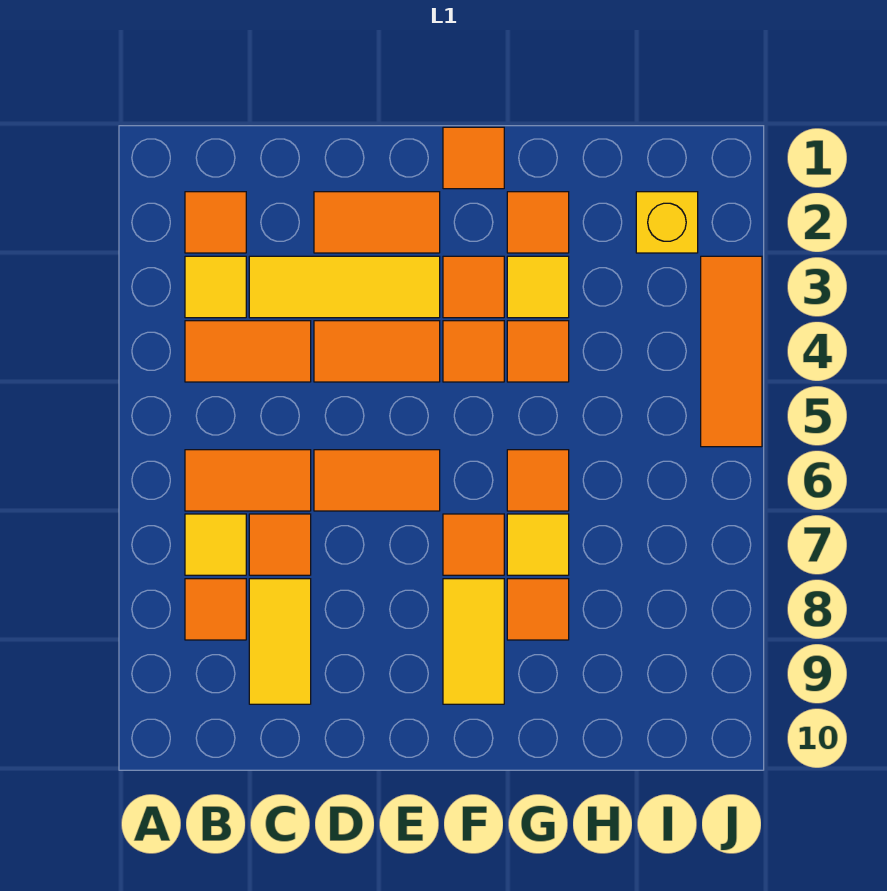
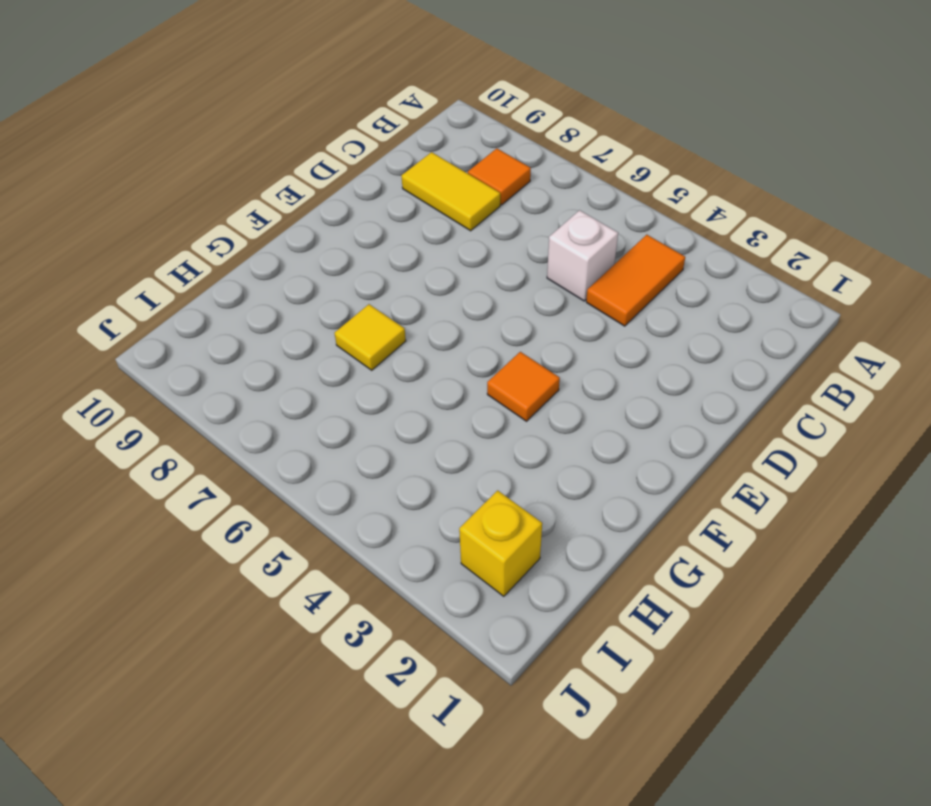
white 1x1 brick [547,210,618,301] -> none
none -> orange 1x1 tile [185,192,246,253]
none -> yellow 1x1 tile [185,256,246,318]
none -> orange 1x2 tile [185,450,311,511]

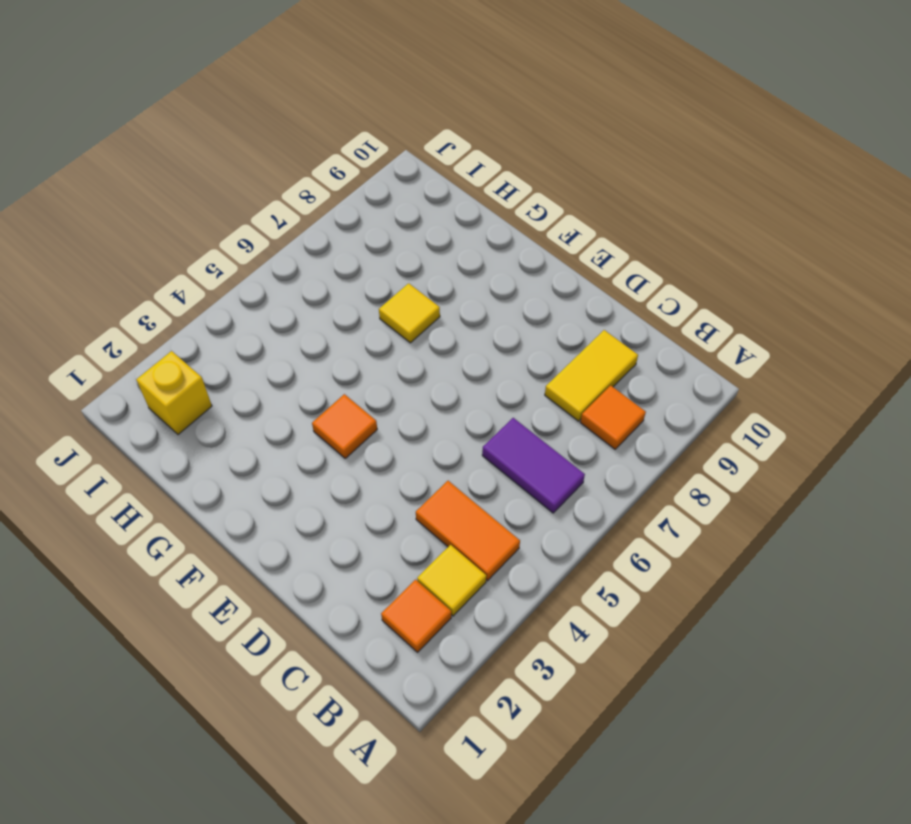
purple 1x2 tile [482,418,585,513] -> orange 1x2 tile [185,450,311,511]
none -> yellow 1x1 tile [185,514,246,575]
none -> yellow 1x3 tile [249,256,440,318]
none -> orange 1x1 tile [249,514,311,575]

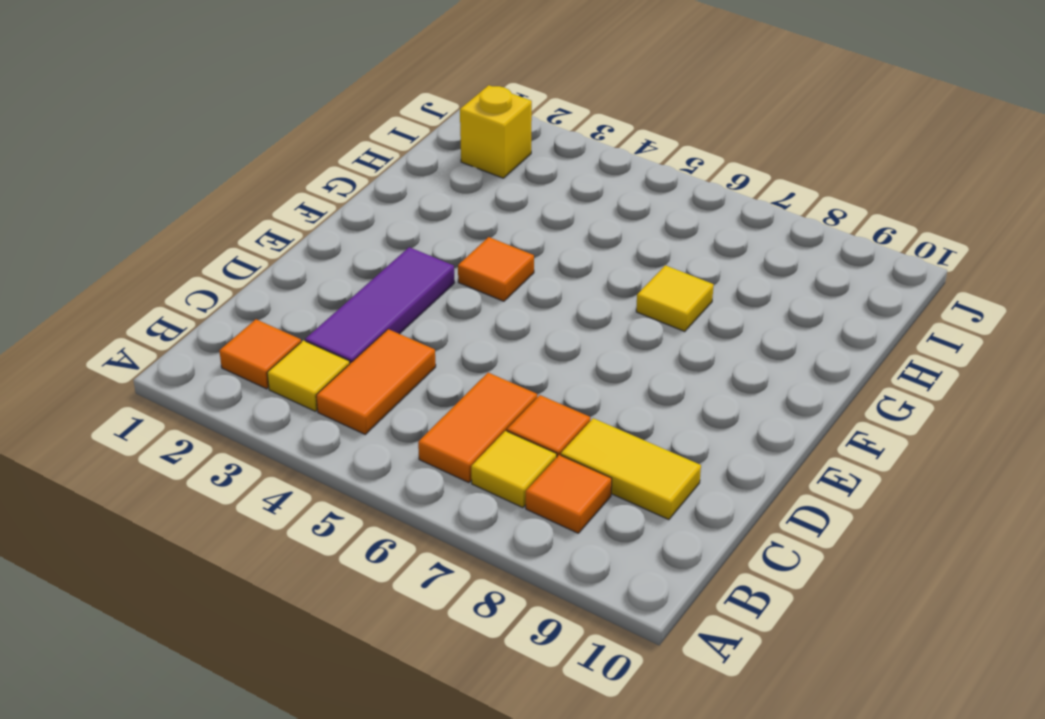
purple 1x3 tile [305,247,455,363] -> yellow 1x3 tile [249,256,440,318]
none -> orange 1x2 tile [314,192,440,253]
none -> orange 1x2 tile [314,321,440,382]
none -> orange 1x2 tile [314,450,440,511]

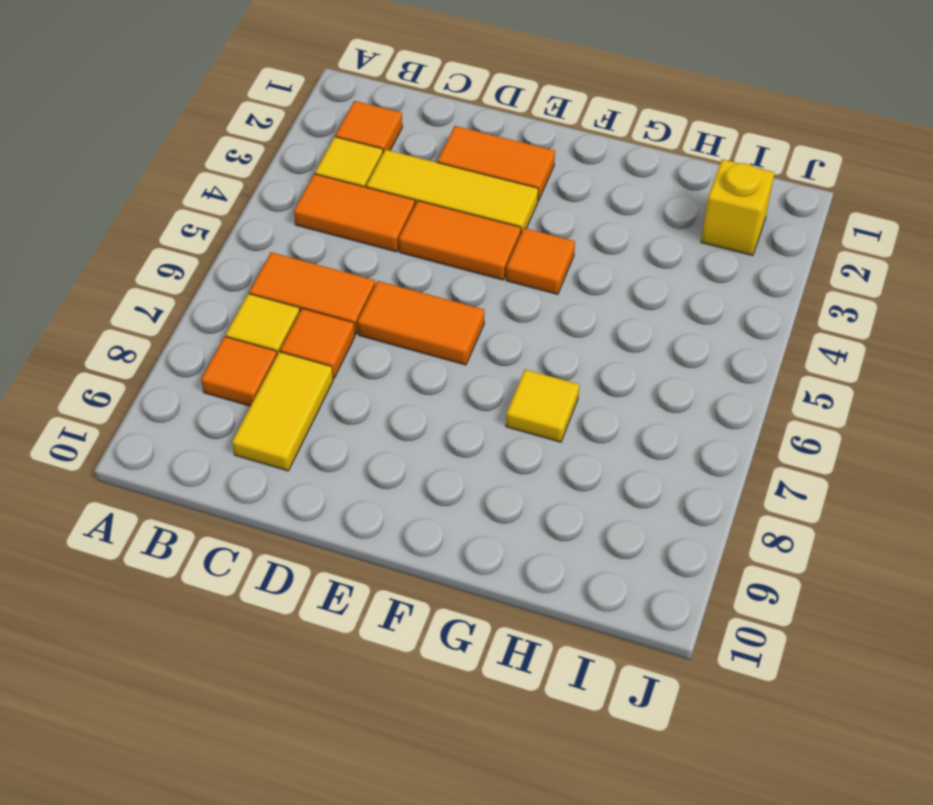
none -> orange 1x1 tile [443,127,504,189]
none -> orange 1x1 tile [443,256,504,318]
none -> orange 1x1 tile [443,514,504,575]

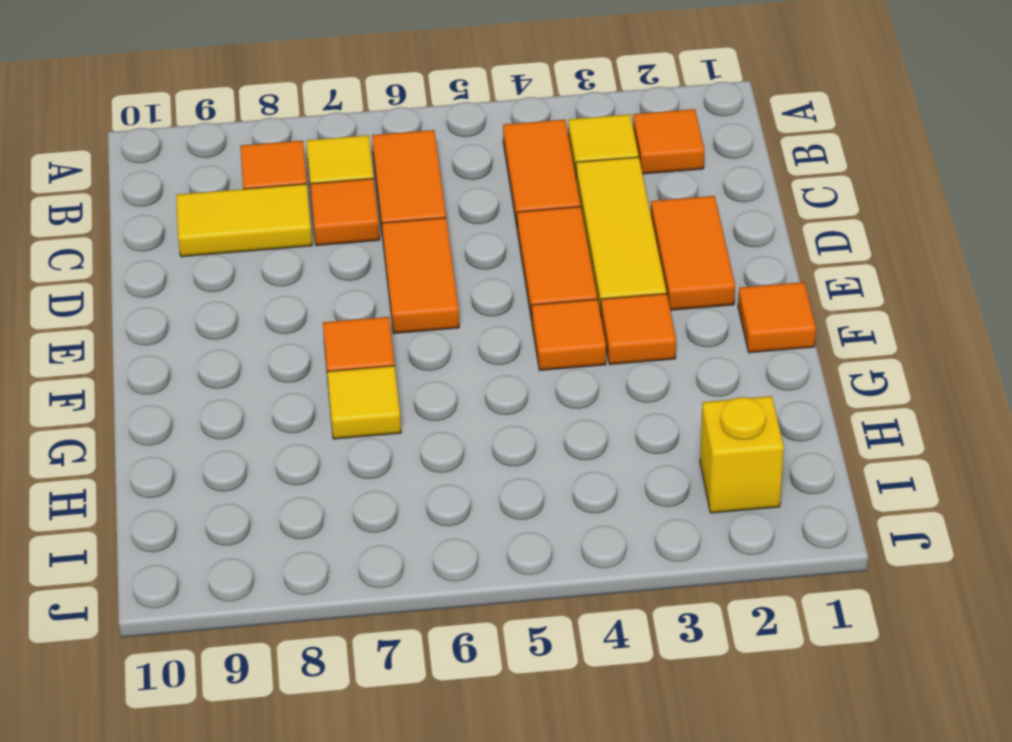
none -> yellow 1x2 tile [443,579,504,704]
none -> orange 1x1 tile [507,192,569,253]
none -> yellow 1x1 tile [507,256,569,318]

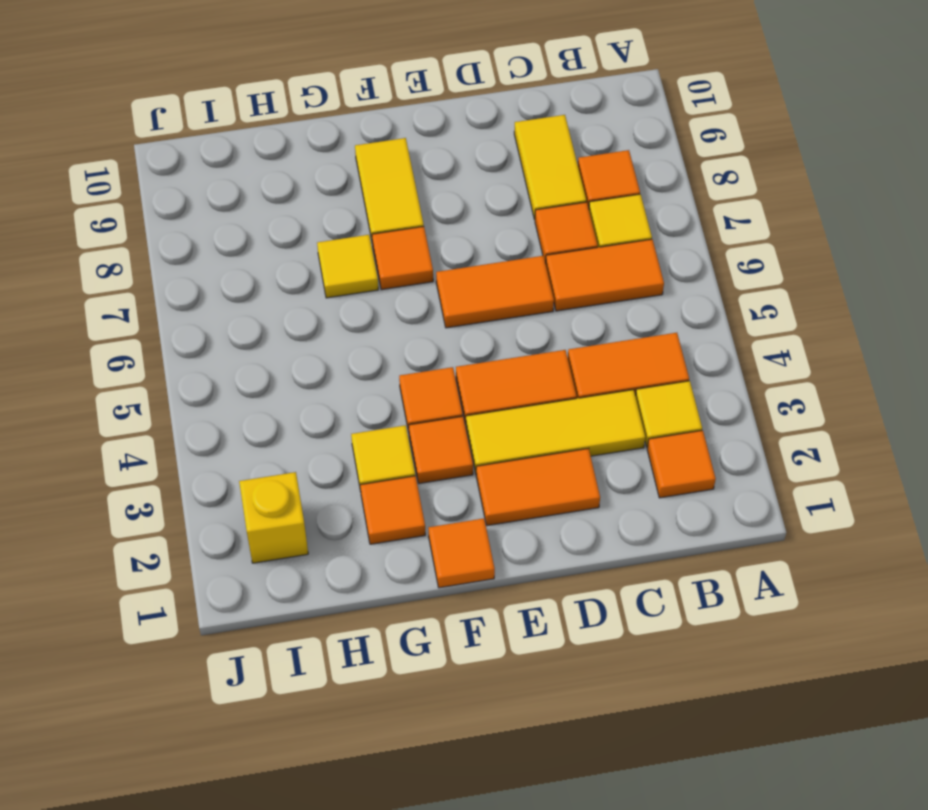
none -> orange 1x1 tile [507,321,569,382]
none -> orange 1x1 tile [507,450,569,511]
none -> orange 1x1 tile [507,579,569,640]

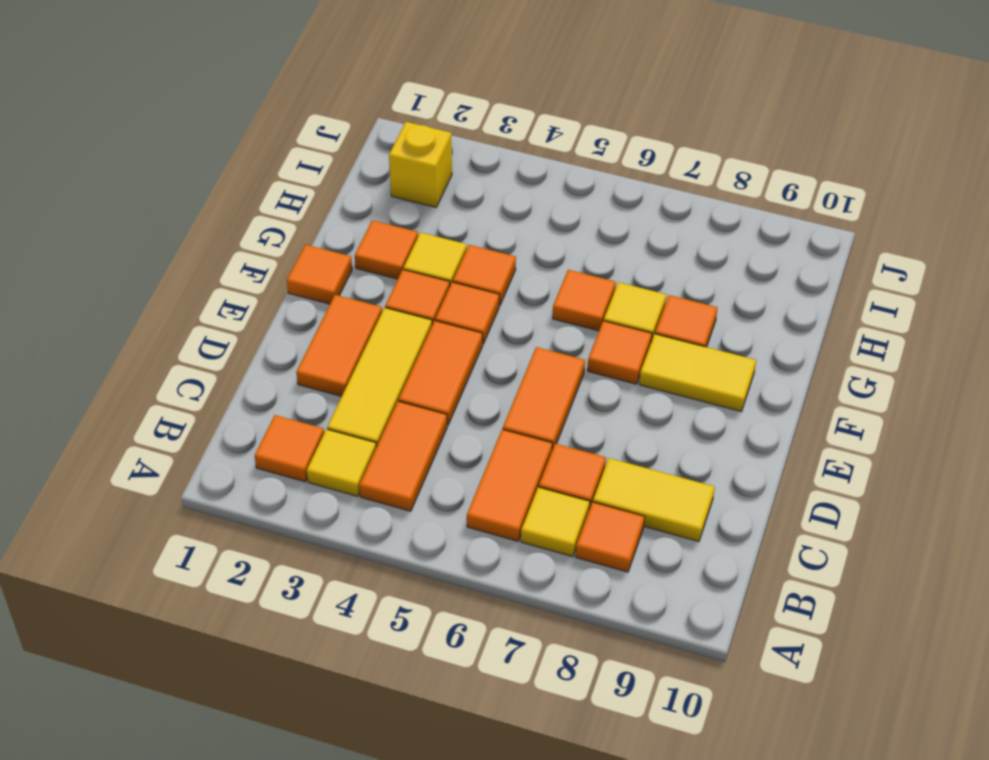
none -> orange 1x3 tile [701,256,762,447]

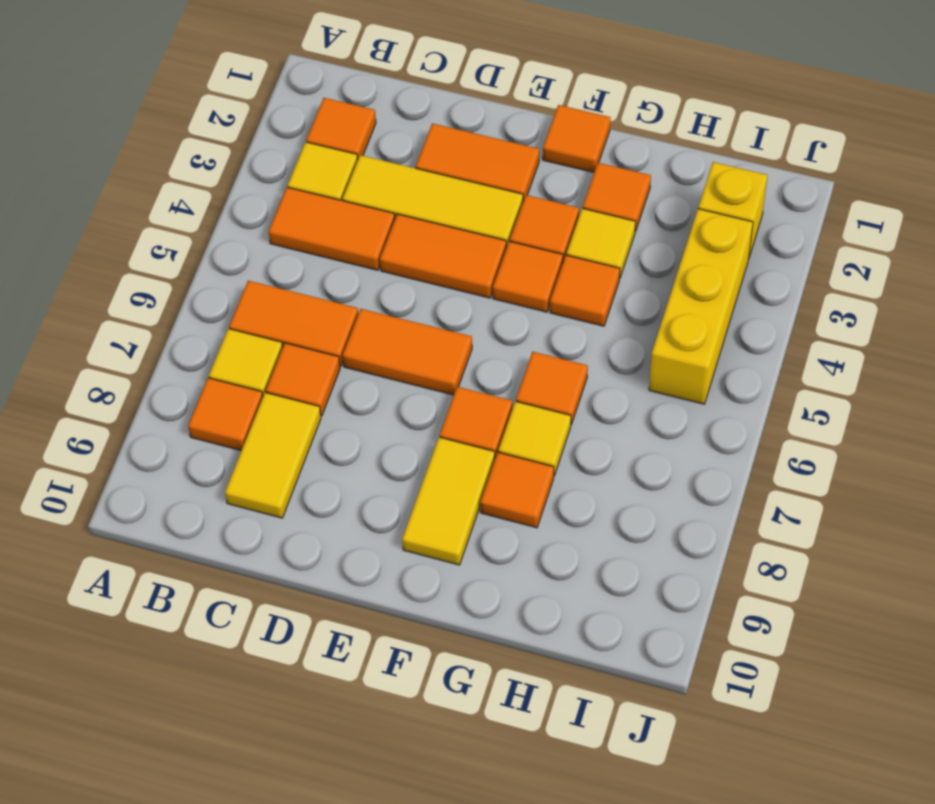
yellow 1x3 brick [649,209,753,404] -> none
none -> orange 1x3 tile [701,256,762,447]

